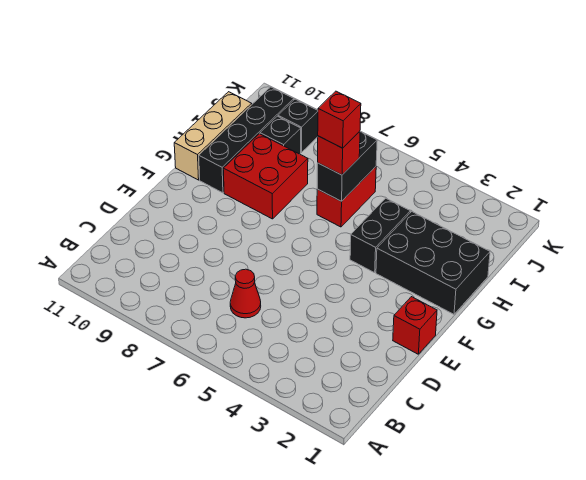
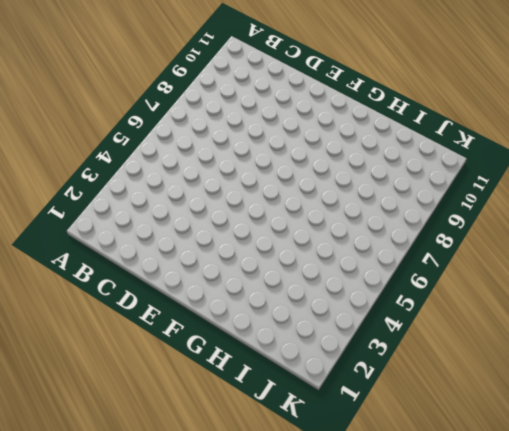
none -> red 1x1 cone [230,269,261,318]
none -> red 1x1 brick [393,297,437,354]
none -> black 2x3 brick [376,212,490,314]

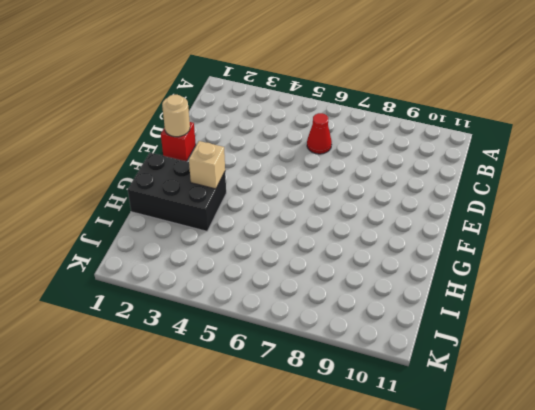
tan 1x1 round brick [162,95,190,137] -> none
tan 1x1 brick [189,141,225,189] -> none
none -> black 1x2 brick [350,198,410,273]
none -> red 2x2 brick [223,134,308,219]
none -> black 1x4 brick [199,87,294,193]

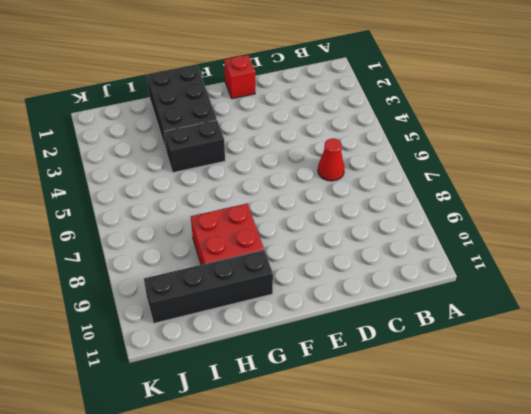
none -> tan 1x3 brick [174,92,252,180]
none -> red 1x2 brick [317,167,376,227]
none -> black 1x1 brick [260,116,301,154]

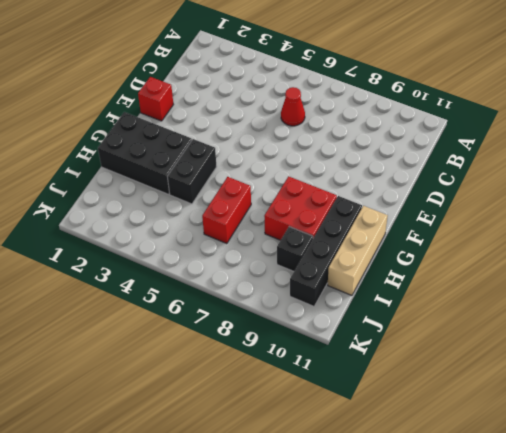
none -> black 1x1 brick [278,99,318,153]
none -> black 1x2 brick [317,132,377,201]
none -> red 1x1 brick [318,131,360,175]

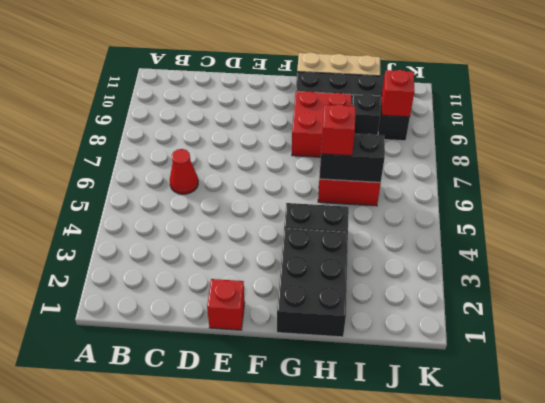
red 1x1 brick [382,70,414,117] -> red 1x1 brick moved to [318,91,361,148]

